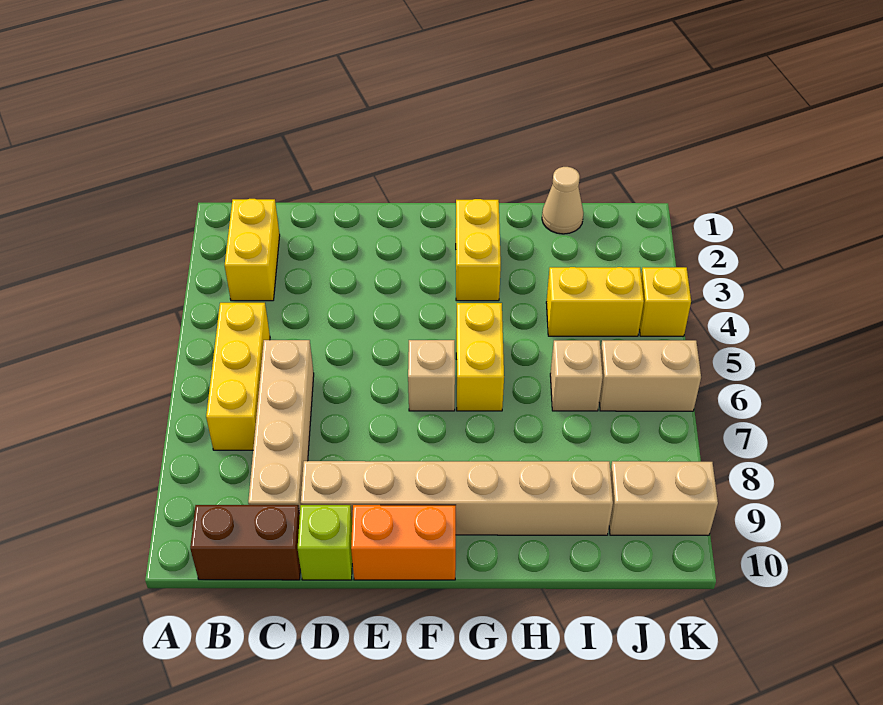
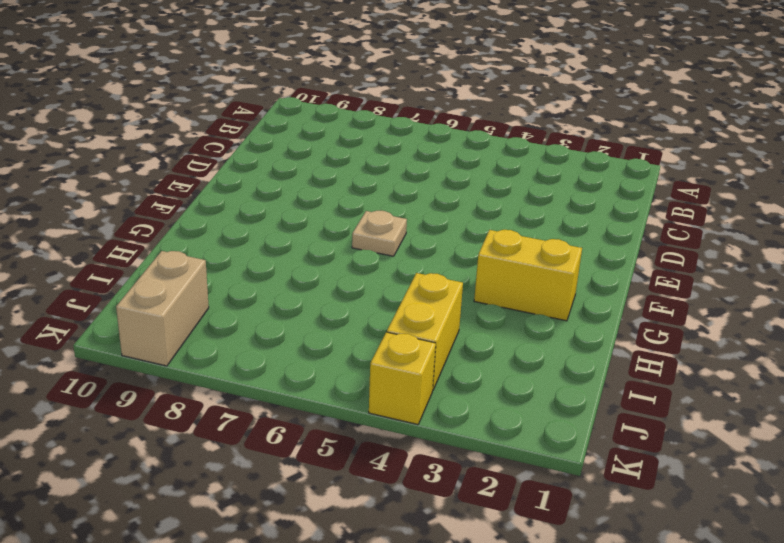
tan 1x1 plate [352,211,407,256] -> tan 1x1 brick [408,340,455,411]
none -> yellow 1x2 brick [225,199,280,301]
none -> yellow 1x3 brick [206,303,270,450]
none -> brown 1x2 brick [190,505,300,580]

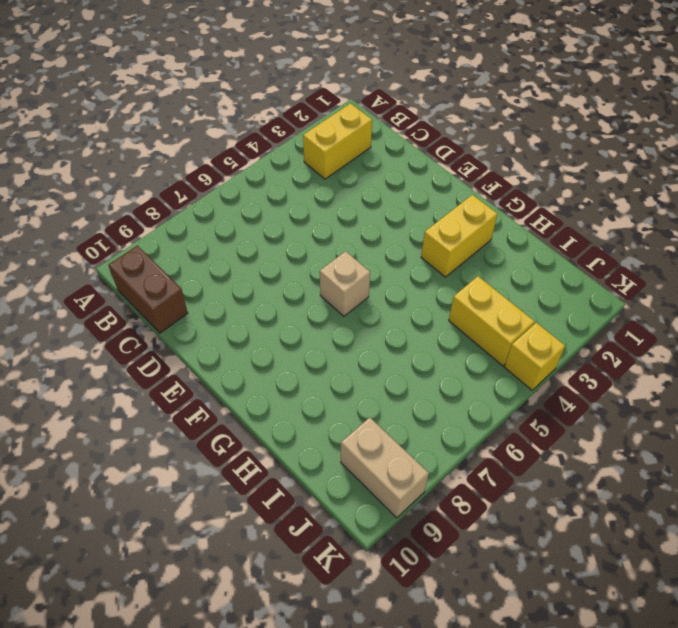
none -> yellow 1x3 brick [206,303,270,450]
none -> tan 1x4 brick [248,340,314,515]
none -> tan 1x6 brick [301,461,613,535]

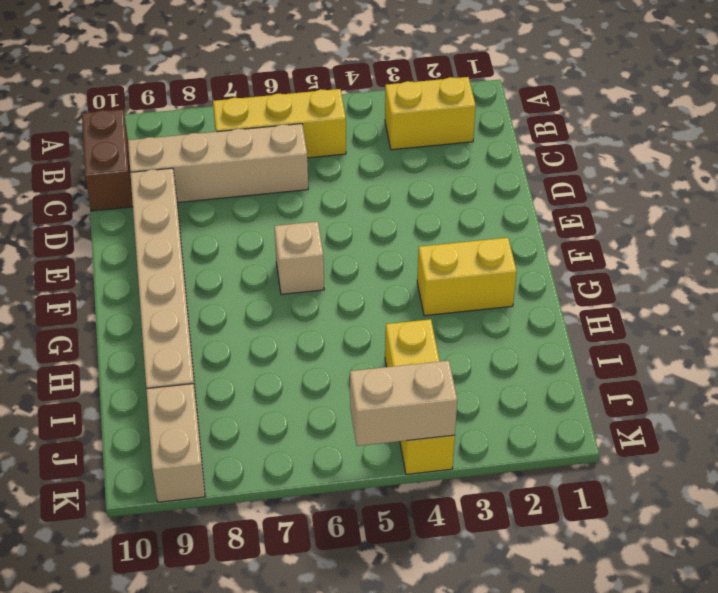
tan 1x2 brick [350,361,457,446] -> tan 1x2 brick turned to [599,340,701,411]
none -> lime 1x1 brick [298,505,352,580]
none -> orange 1x2 brick [351,505,456,580]
none -> yellow 1x2 brick [456,303,504,411]

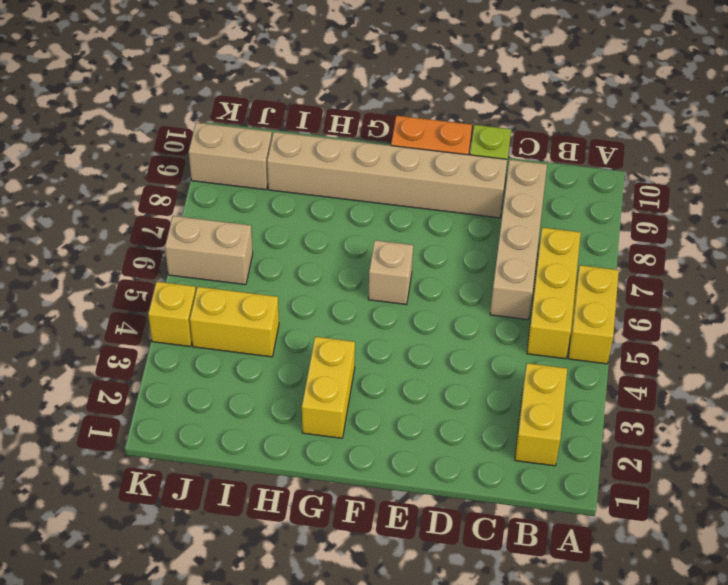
yellow 1x2 brick [568,265,619,364] -> yellow 1x2 brick moved to [456,303,504,411]
none -> brown 1x2 brick [190,505,300,580]
none -> tan 1x1 cone [542,167,583,234]
none -> tan 1x1 brick [550,340,603,411]

